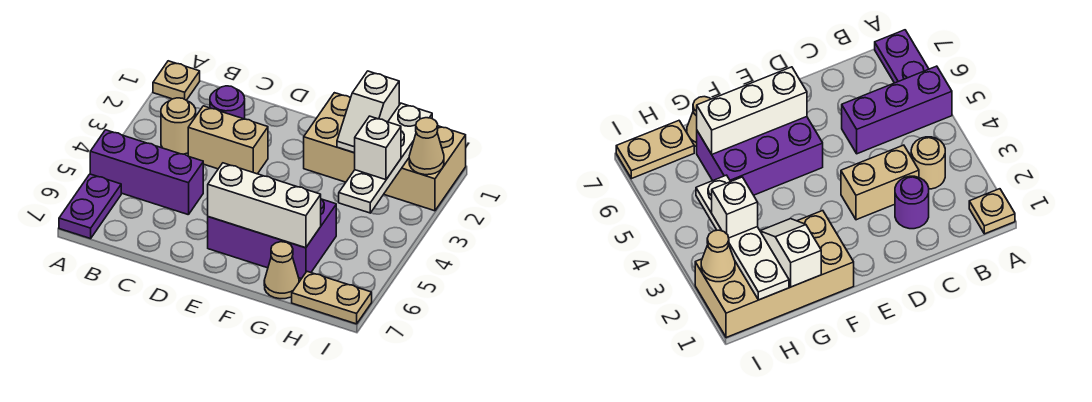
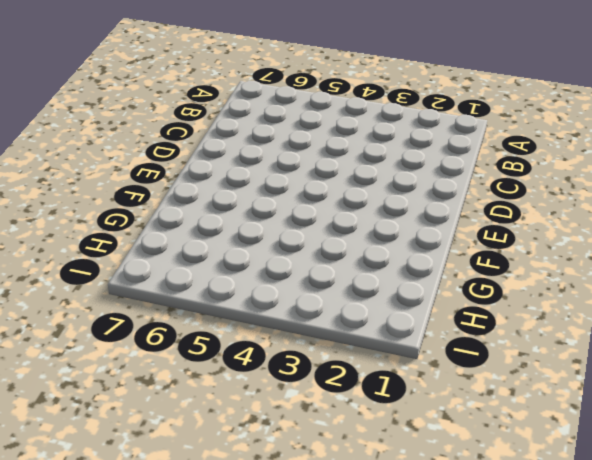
none -> tan 1x1 plate [153,61,200,100]
none -> purple 1x3 brick [90,130,203,215]
none -> purple 1x2 plate [59,174,121,239]

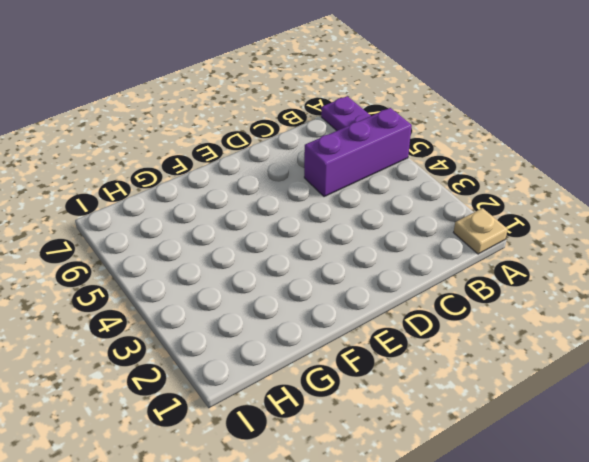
none -> tan 1x1 round brick [161,98,196,154]
none -> purple 1x1 round brick [210,86,245,119]
none -> tan 1x2 brick [188,106,268,174]

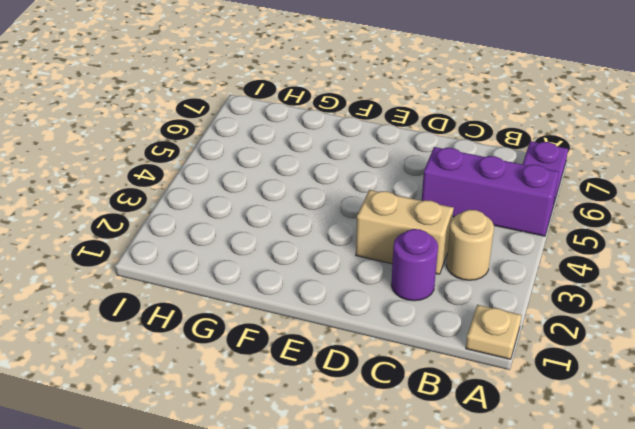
none -> purple 2x3 brick [208,199,336,279]
none -> tan 2x4 brick [304,93,466,211]
none -> tan 1x1 cone [264,242,299,299]

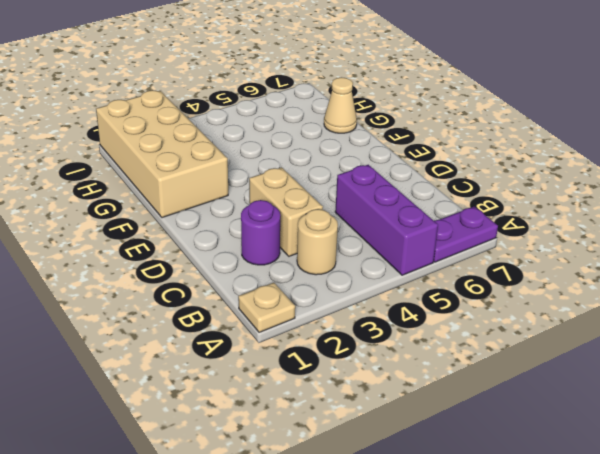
none -> purple 2x3 brick [208,199,336,279]
none -> tan 1x2 plate [292,272,372,324]
none -> white 1x3 brick [208,163,321,248]

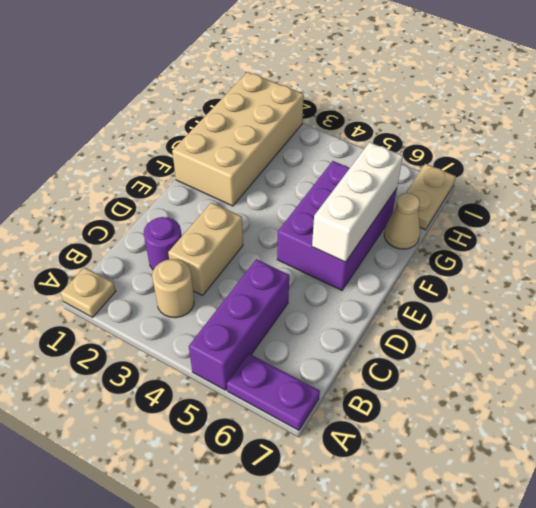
none -> white 1x2 slope [337,71,399,153]
none -> white 1x4 plate [339,103,432,213]
none -> tan 1x1 cone [409,118,444,175]

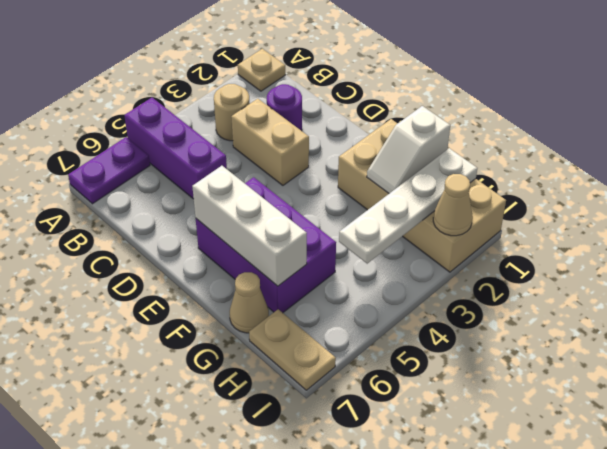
none -> white 1x1 brick [355,116,401,180]

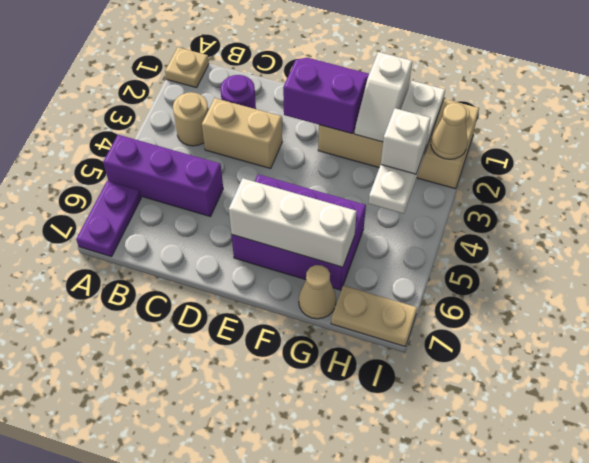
purple 2x2 slope [283,58,369,134] -> none

